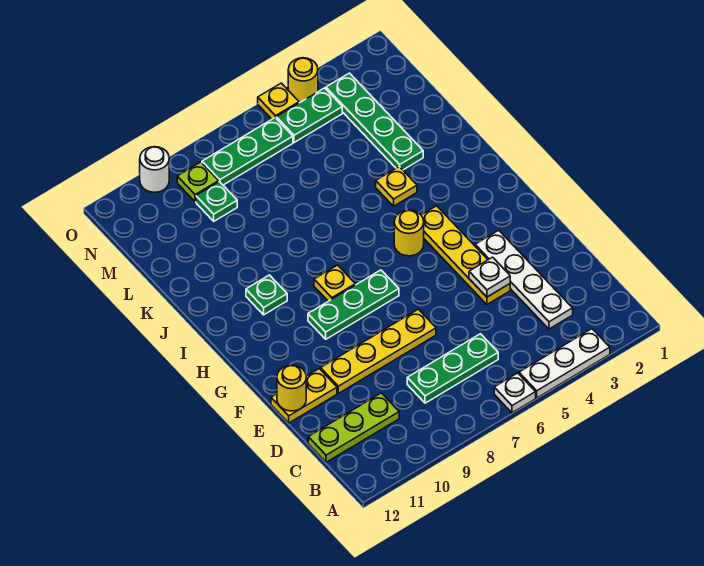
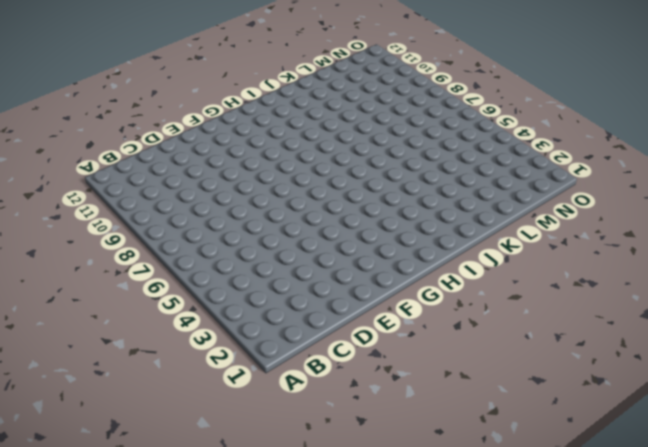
none -> white 1x3 plate [519,329,610,398]
none -> white 1x1 plate [494,373,536,413]
none -> white 1x4 plate [475,230,573,329]

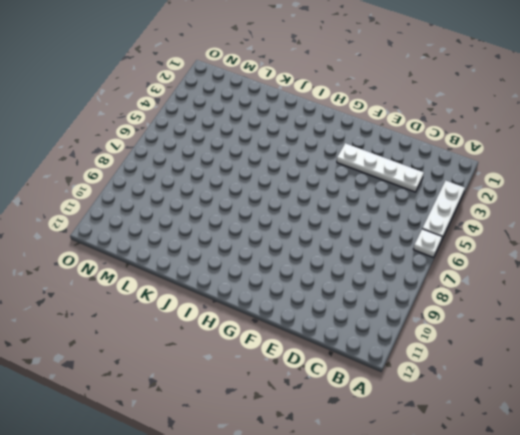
none -> green 1x3 plate [407,334,498,403]
none -> lime 1x3 plate [308,393,399,462]
none -> yellow 1x4 plate [421,206,510,304]

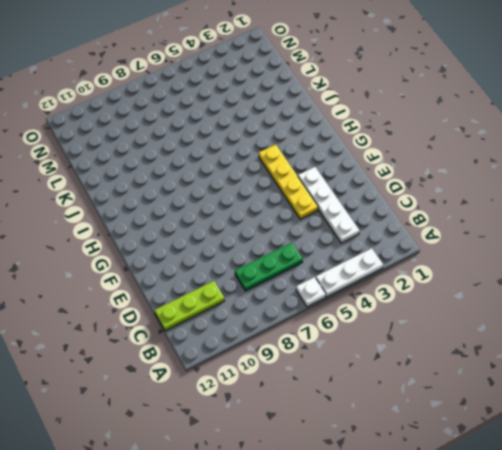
none -> yellow 1x4 plate [321,309,436,393]
none -> yellow 1x2 plate [271,369,337,423]
none -> green 1x3 plate [308,270,399,339]

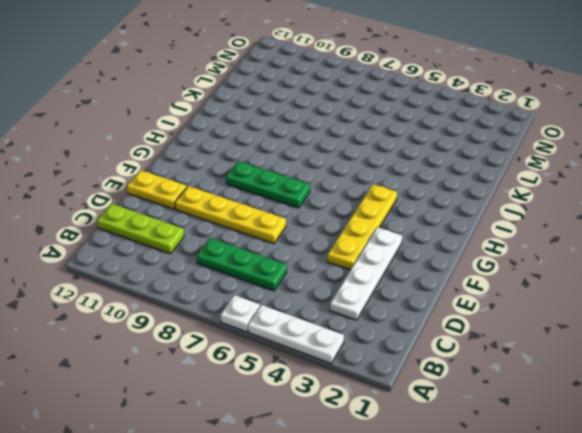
none -> yellow 1x1 round brick [394,210,424,256]
none -> yellow 1x1 plate [314,265,355,301]
none -> green 1x1 plate [246,275,287,315]

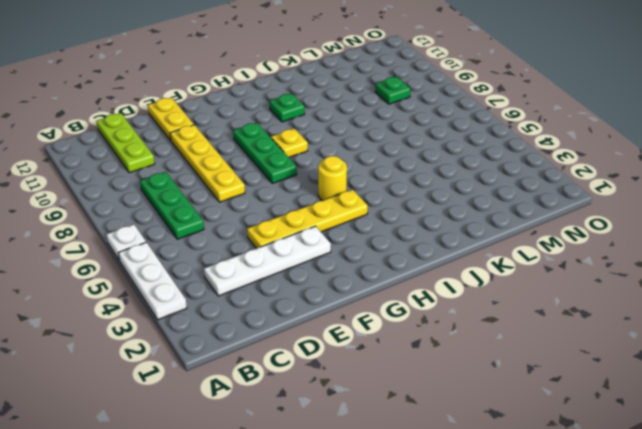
none -> yellow 1x1 plate [376,167,417,206]
none -> green 1x4 plate [326,73,423,170]
none -> green 1x2 plate [276,88,342,143]

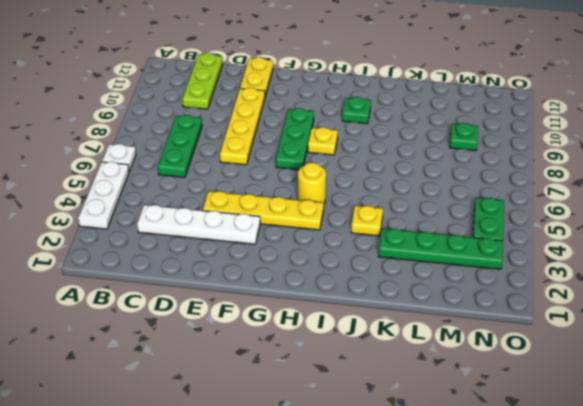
none -> green 1x3 plate [202,118,293,185]
none -> lime 1x1 plate [177,162,219,202]
none -> yellow 1x1 round brick [288,58,318,103]

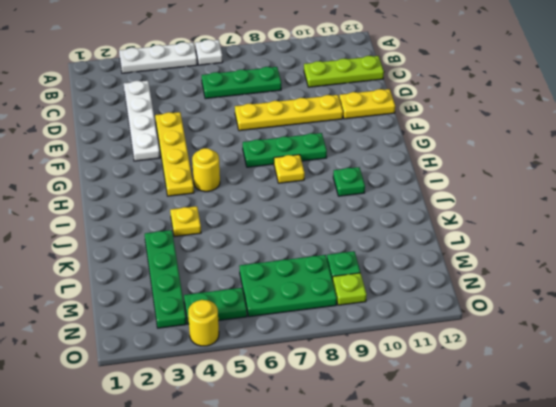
green 2x3 plate [239,255,337,317] -> green 1x3 plate [202,118,293,185]
none -> yellow 1x1 plate [258,83,299,119]
none -> white 1x1 round brick [140,147,169,192]
none -> white 1x1 plate [469,257,510,297]

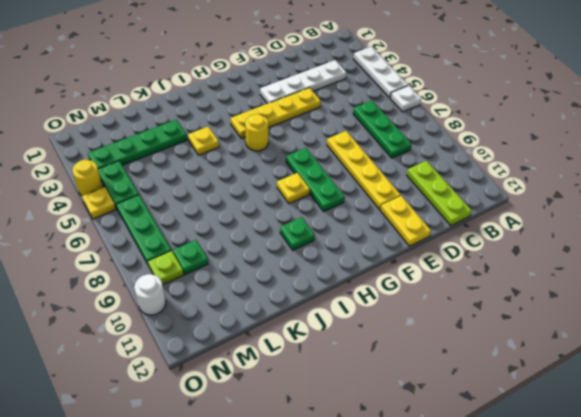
none -> white 1x1 plate [469,257,510,297]
none -> yellow 1x1 round brick [277,365,306,411]

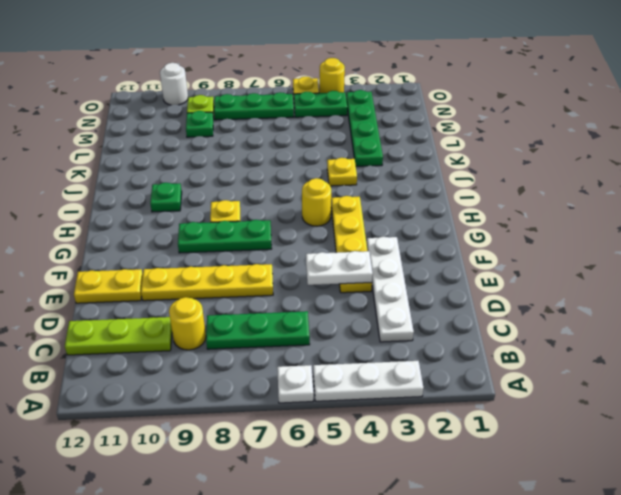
yellow 1x1 round brick [169,297,206,350] -> yellow 1x1 round brick moved to [277,365,306,411]
white 1x2 plate [306,251,373,285] -> white 1x1 plate [469,257,510,297]

